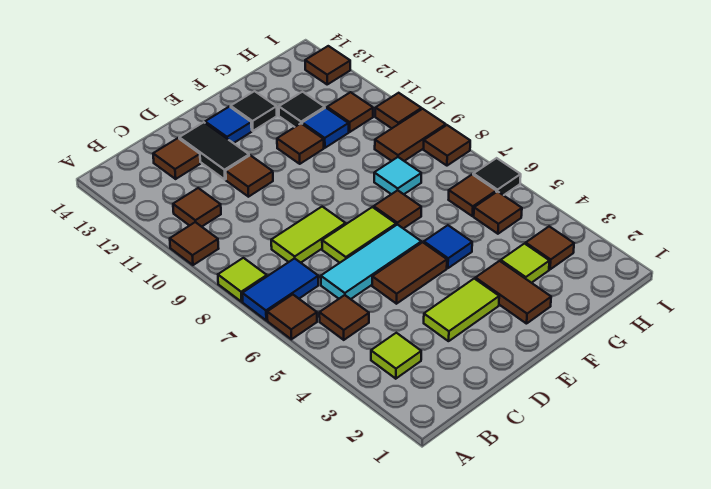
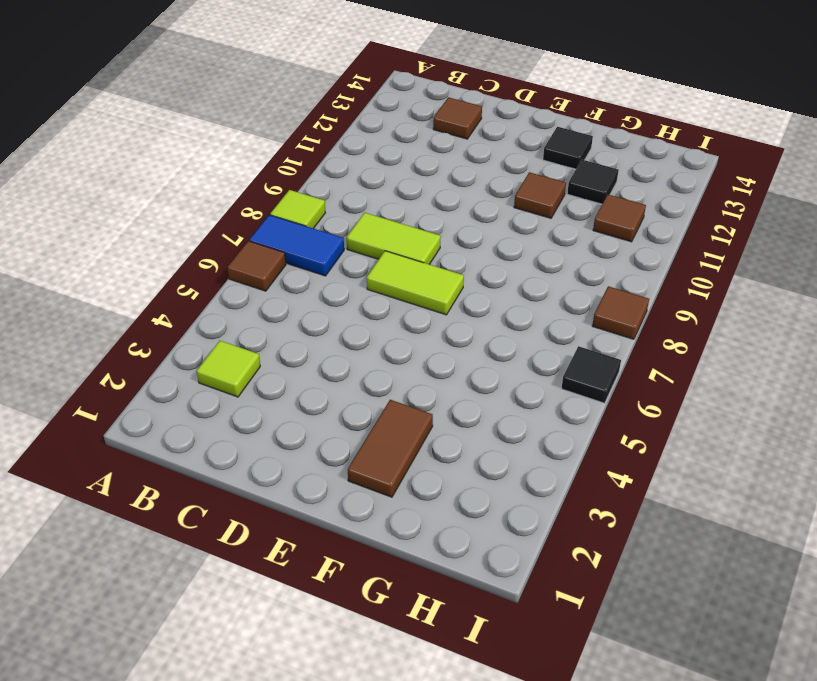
none -> brown 1x1 tile [170,222,219,265]
none -> brown 1x1 tile [319,295,369,340]
none -> brown 1x1 tile [173,188,221,227]
none -> cyan 1x3 tile [321,225,421,299]

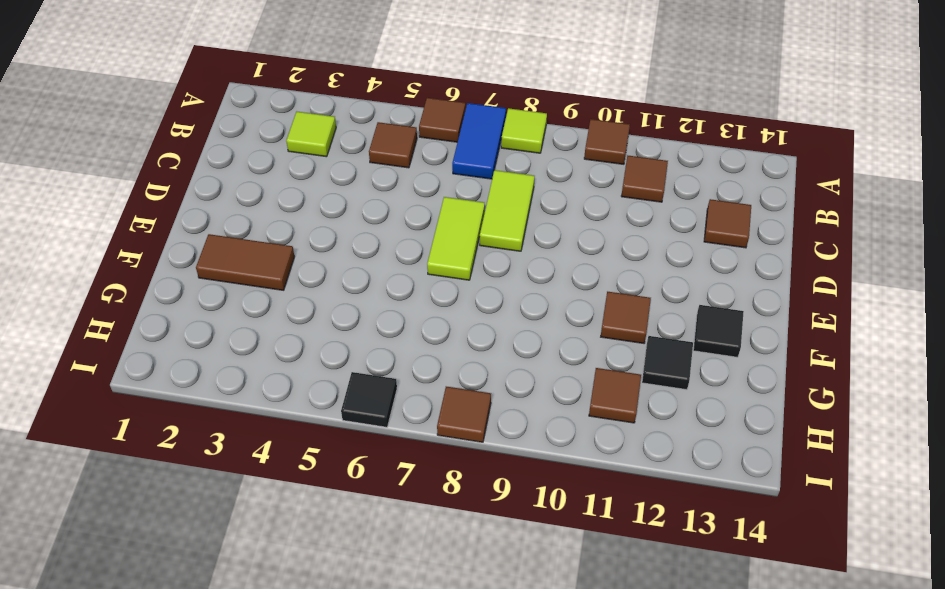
none -> cyan 1x3 tile [321,225,421,299]
none -> lime 1x2 tile [424,279,499,341]
none -> brown 1x2 tile [372,242,447,304]
none -> brown 1x1 tile [226,155,273,197]

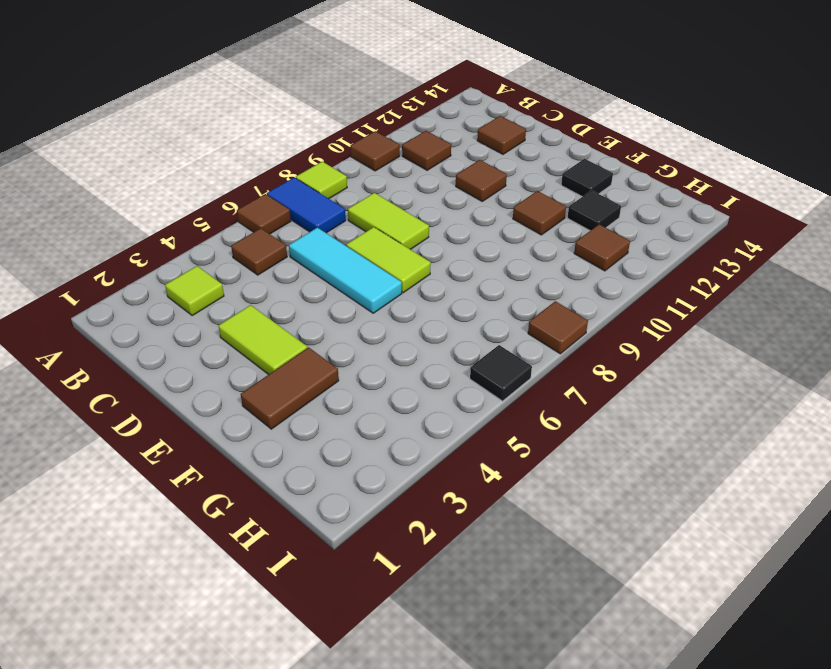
none -> brown 1x2 tile [372,242,447,304]
none -> black 1x2 tile [179,122,249,180]
none -> blue 1x1 tile [205,107,252,143]
none -> blue 1x1 tile [424,225,472,268]

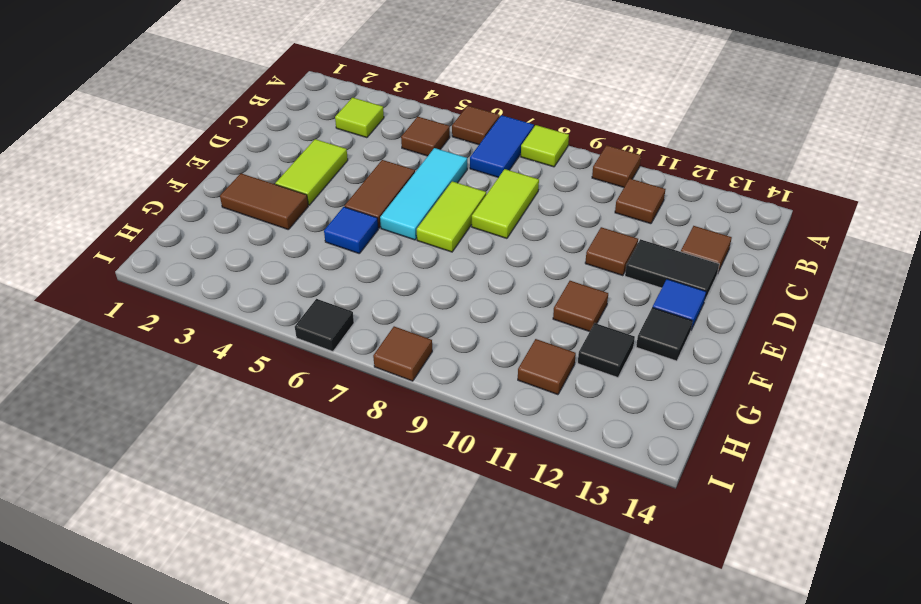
none -> brown 1x1 tile [374,190,421,229]
none -> lime 1x1 tile [501,244,549,283]
none -> cyan 1x1 tile [374,157,421,194]
none -> blue 1x1 tile [302,108,349,148]

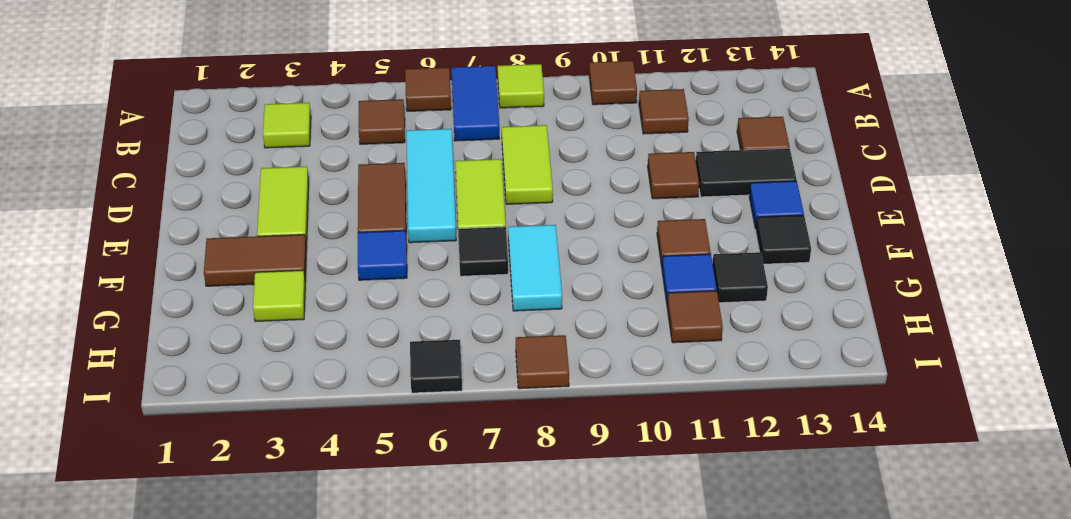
black 1x1 tile [458,227,508,276] -> brown 1x1 tile [374,190,421,229]
cyan 1x2 tile [508,225,562,311] -> cyan 1x1 tile [374,157,421,194]
none -> brown 1x1 tile [526,226,574,269]
none -> brown 1x1 tile [474,191,522,234]
none -> brown 1x1 tile [449,174,496,216]
none -> brown 1x2 tile [375,109,446,161]

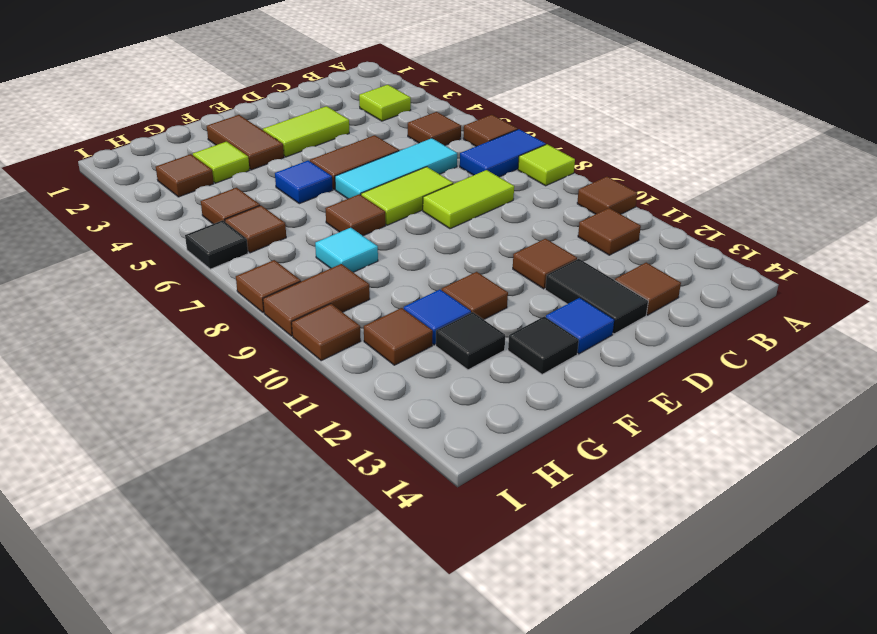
none -> brown 1x1 tile [305,46,350,84]

